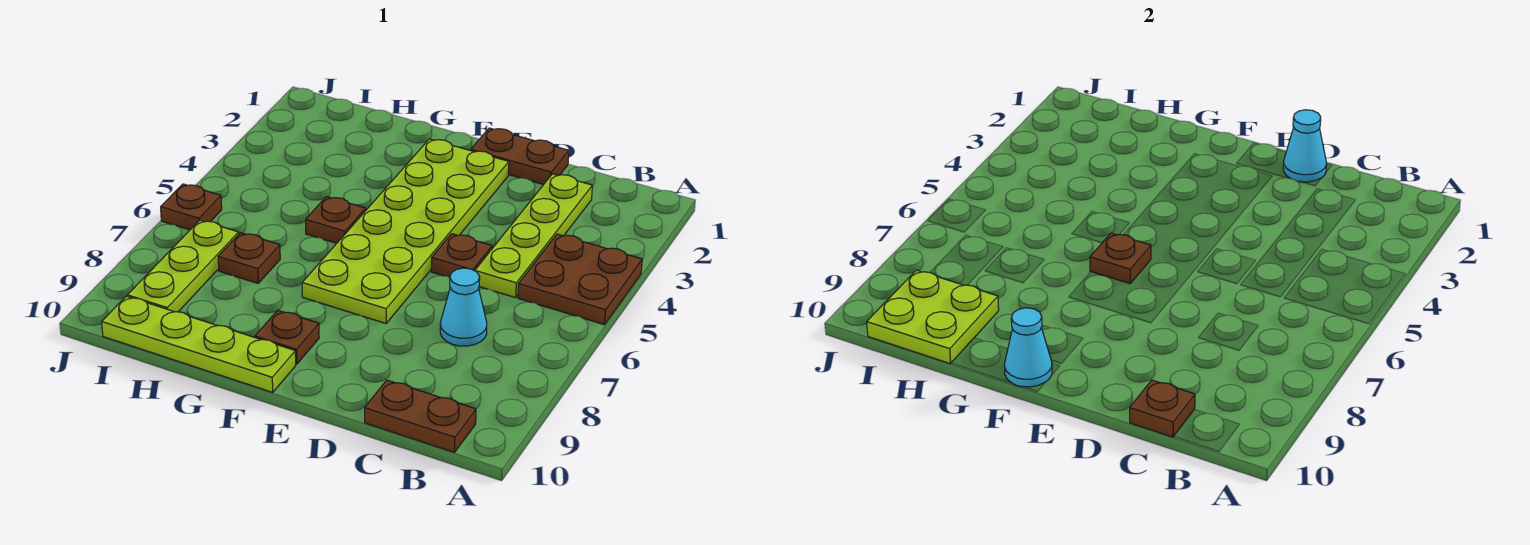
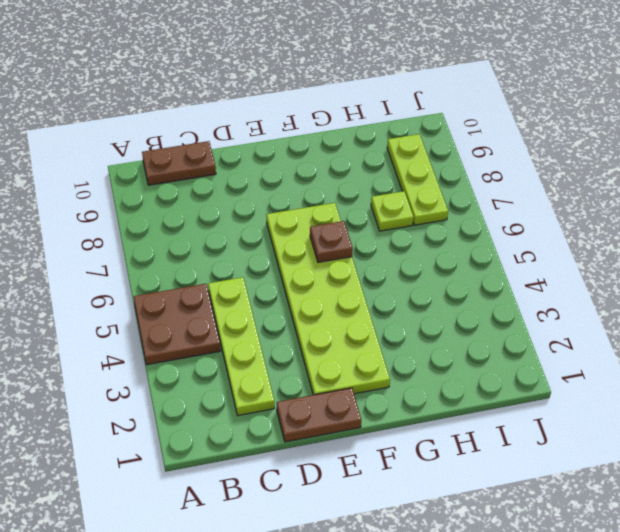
lime 1x1 plate [371,191,413,231] -> brown 1x1 plate [218,233,280,283]
none -> cyan 1x1 cone [440,268,487,346]
none -> brown 1x1 plate [431,234,492,278]
none -> brown 1x1 plate [255,310,319,364]

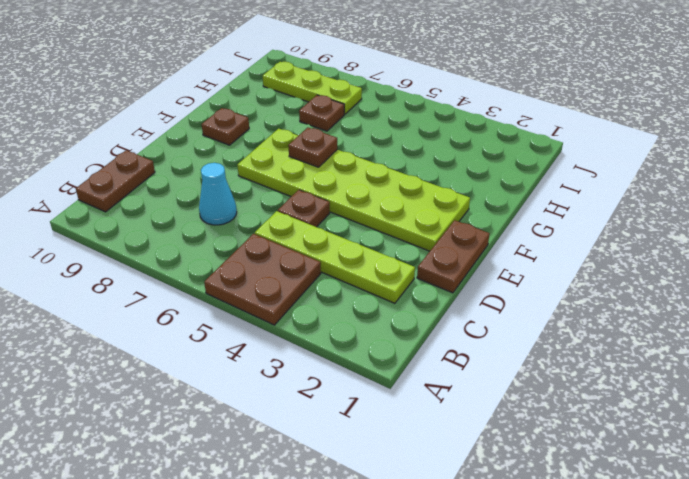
none -> lime 1x4 plate [102,296,296,392]
none -> brown 1x1 plate [306,197,366,243]
none -> brown 1x1 plate [161,184,222,230]

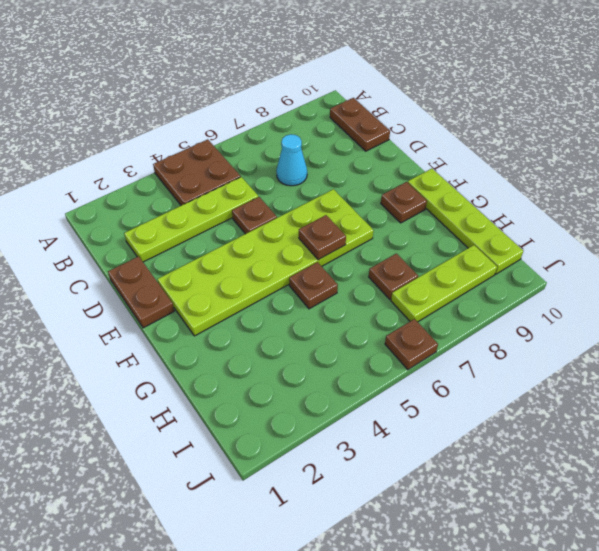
none -> brown 1x1 plate [1130,380,1195,437]
none -> cyan 1x1 cone [1283,110,1326,182]
none -> cyan 1x1 cone [1005,308,1052,387]

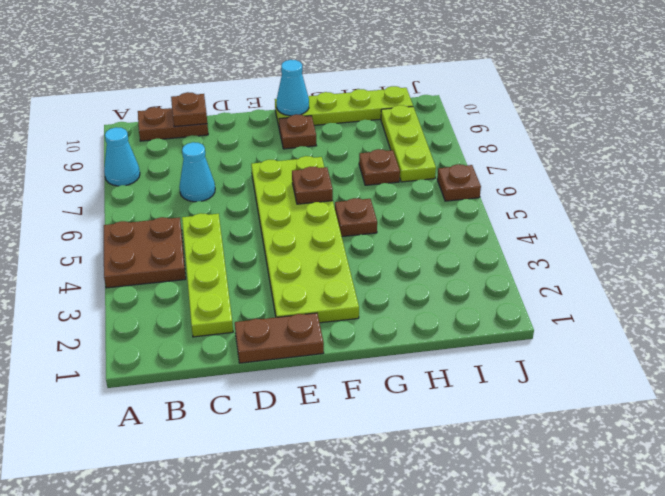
cyan 1x1 cone [104,127,140,186] -> cyan 1x1 cone moved to [1283,110,1326,182]
none -> brown 1x1 plate [431,234,492,278]
none -> lime 2x2 plate [867,270,999,364]

